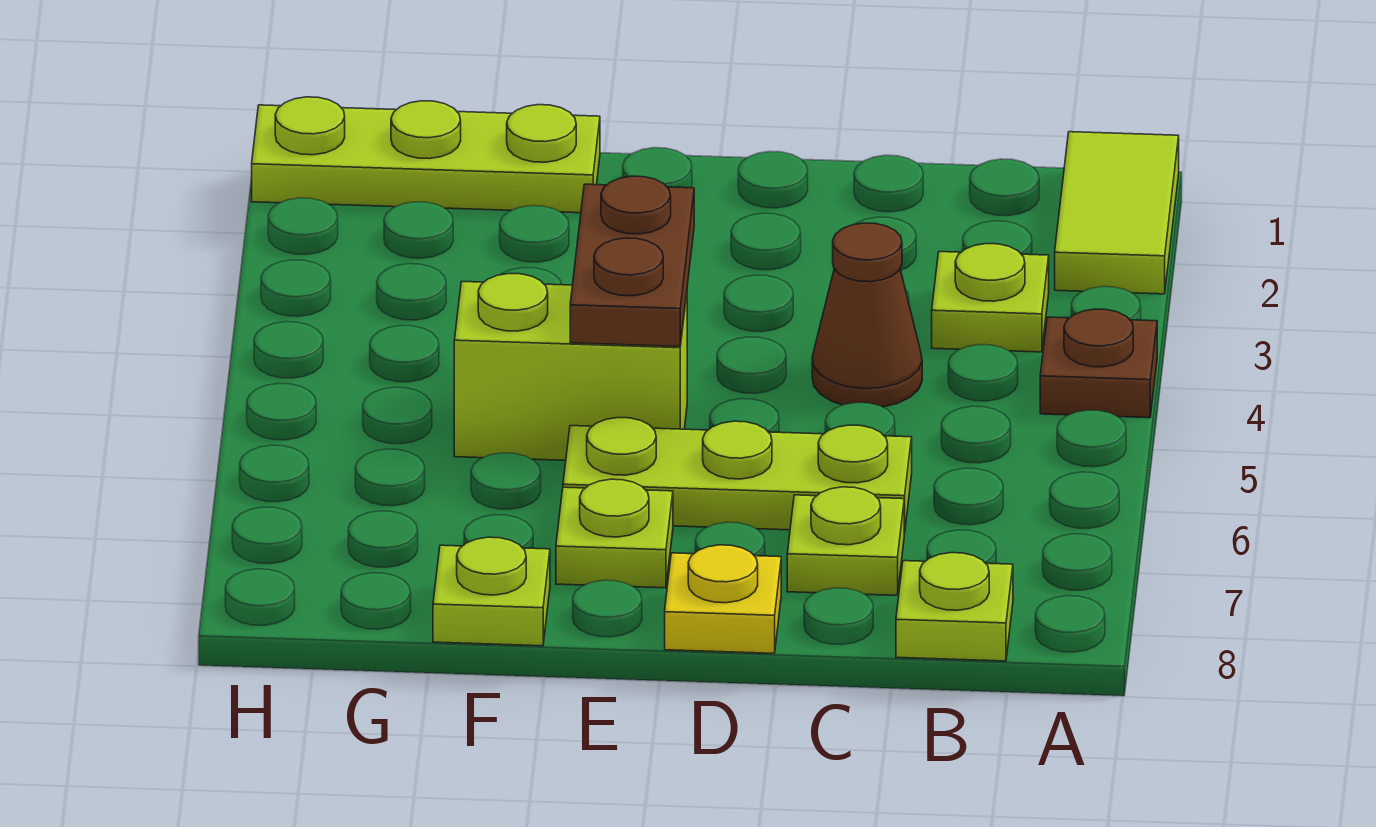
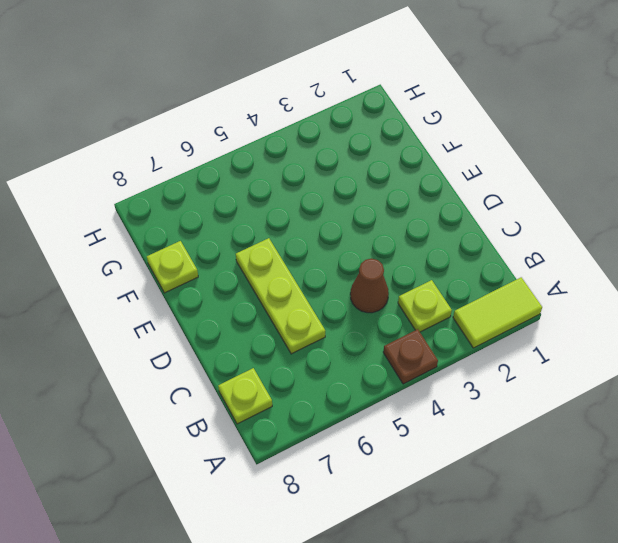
none -> lime 1x1 plate [787,487,904,595]
none -> yellow 1x1 plate [665,545,781,653]
none -> lime 1x2 brick [454,273,687,460]

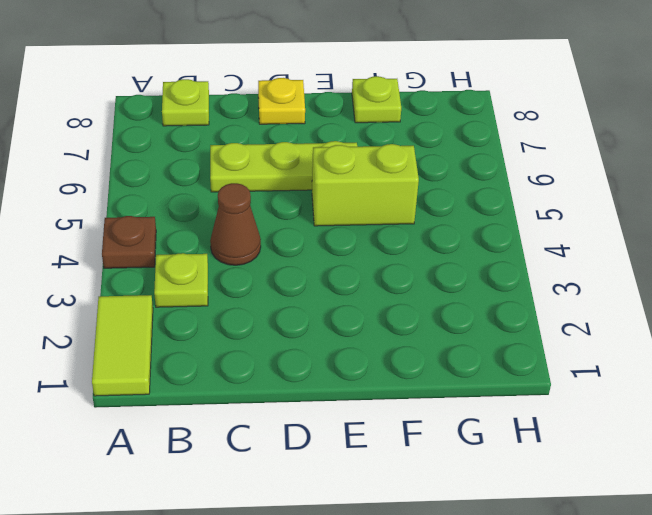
none -> lime 1x1 plate [787,487,904,595]
none -> lime 1x1 plate [556,479,673,588]
none -> lime 1x3 plate [252,97,600,213]

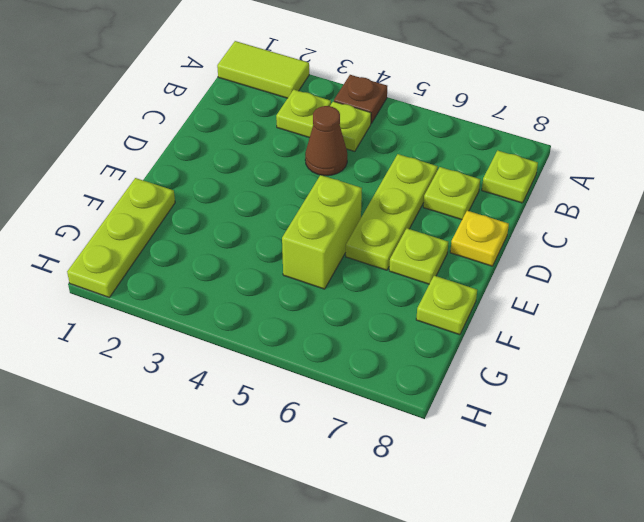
lime 1x1 plate [330,101,371,151] -> none
none -> brown 1x2 plate [570,176,694,347]

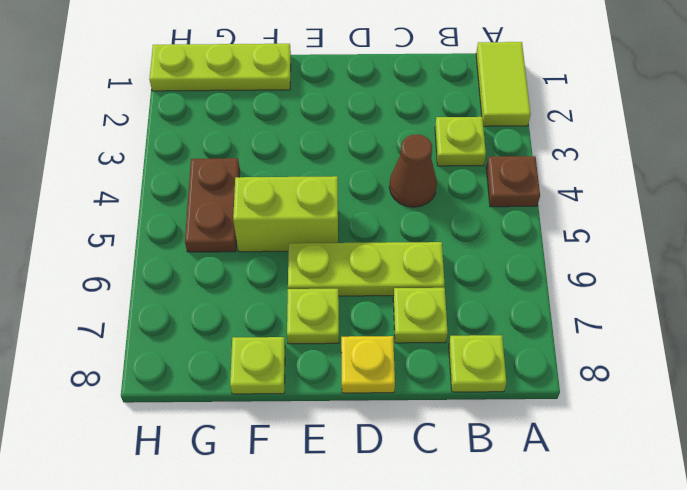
brown 1x2 plate [185,158,240,252] -> brown 1x2 plate moved to [570,176,694,347]

